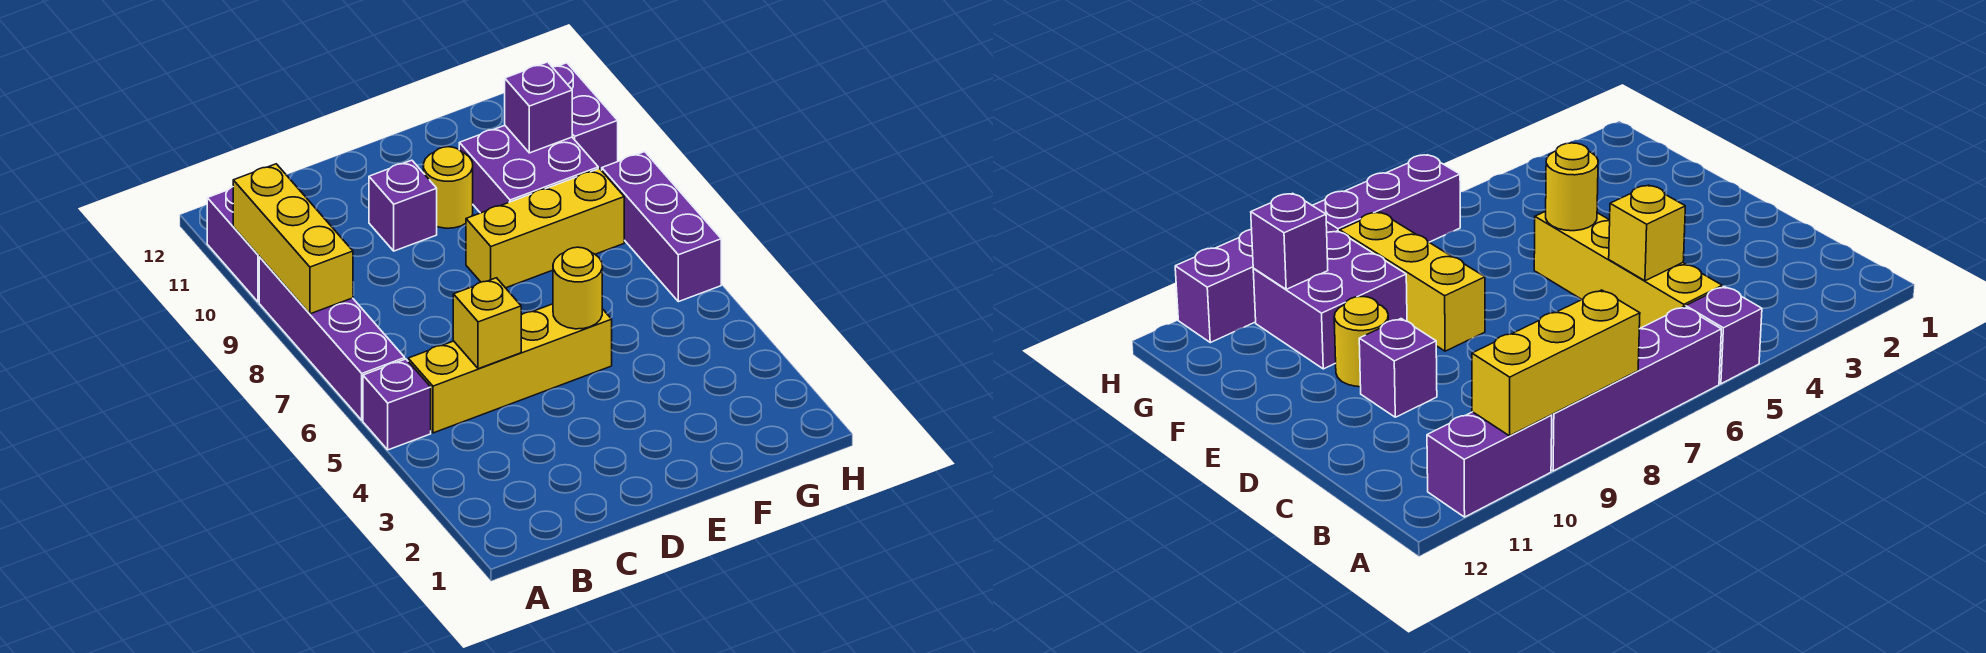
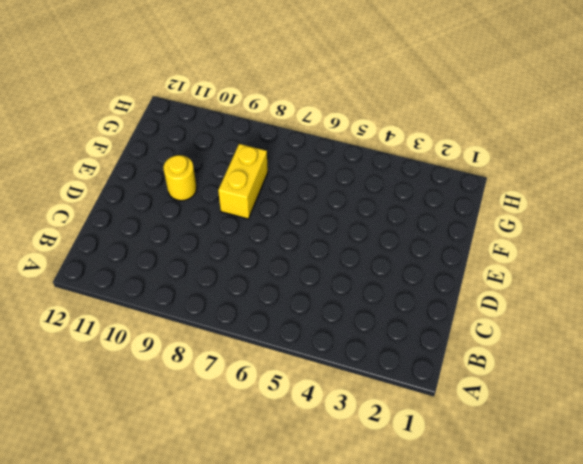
yellow 1x2 brick [218,144,268,219] -> yellow 1x3 brick [466,169,624,288]
none -> purple 1x1 brick [363,359,431,450]
none -> purple 1x4 brick [259,257,405,420]
none -> purple 1x2 brick [207,187,259,302]

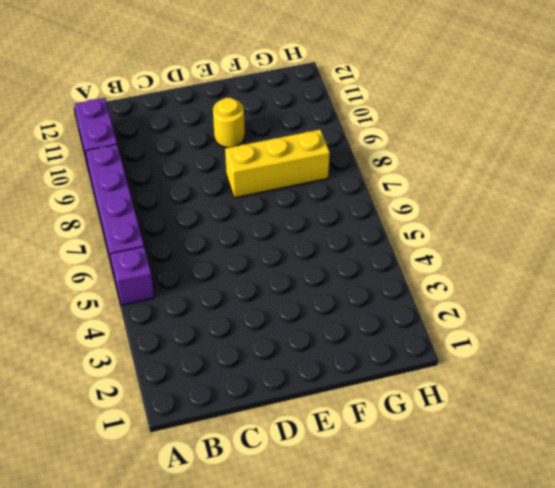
none -> yellow 1x4 brick [408,304,612,433]
none -> purple 1x1 brick [369,160,437,251]
none -> purple 2x2 brick [459,125,598,213]

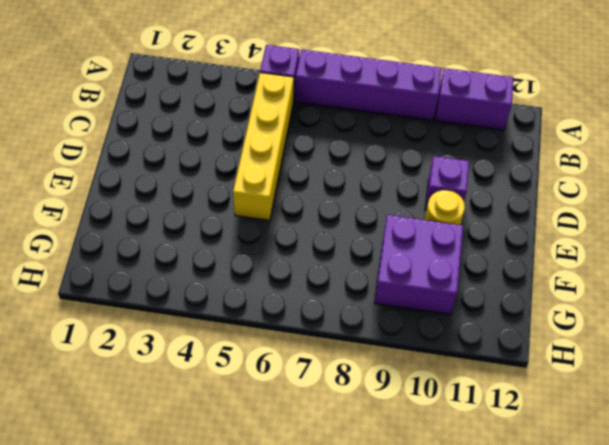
none -> yellow 1x3 brick [466,169,624,288]
none -> purple 1x3 brick [602,152,721,302]
none -> purple 1x2 brick [553,63,618,171]

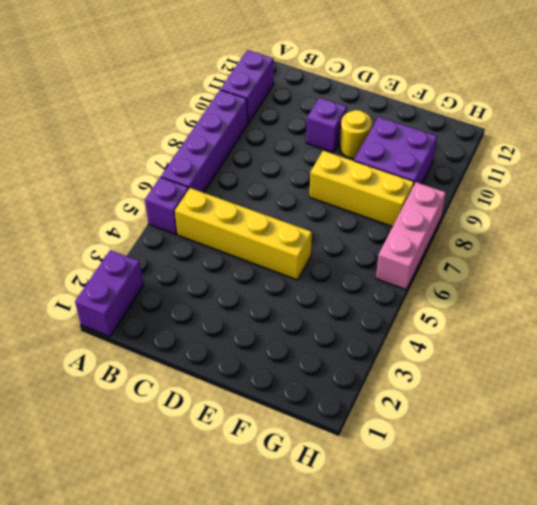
purple 1x2 brick [75,250,143,337] -> purple 1x2 brick moved to [553,63,618,171]
pink 1x3 brick [376,182,446,290] -> purple 1x3 brick [602,152,721,302]
none -> yellow 1x3 brick [233,164,353,314]
none -> yellow 1x1 brick [453,278,521,369]
none -> yellow 1x1 round brick [553,247,602,329]

